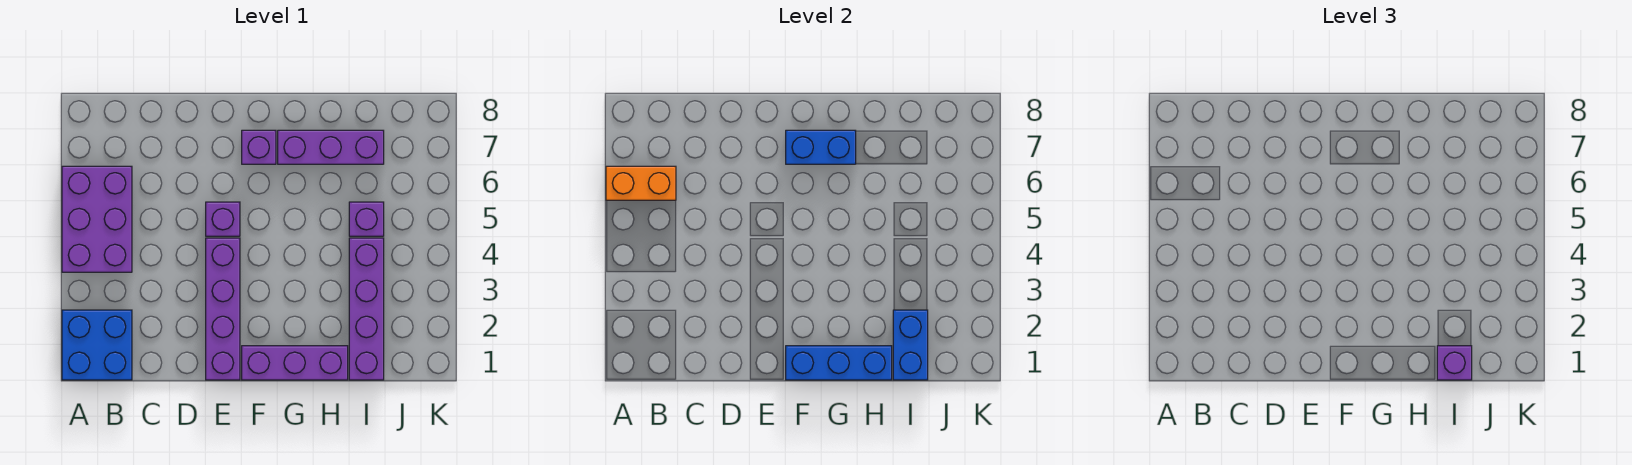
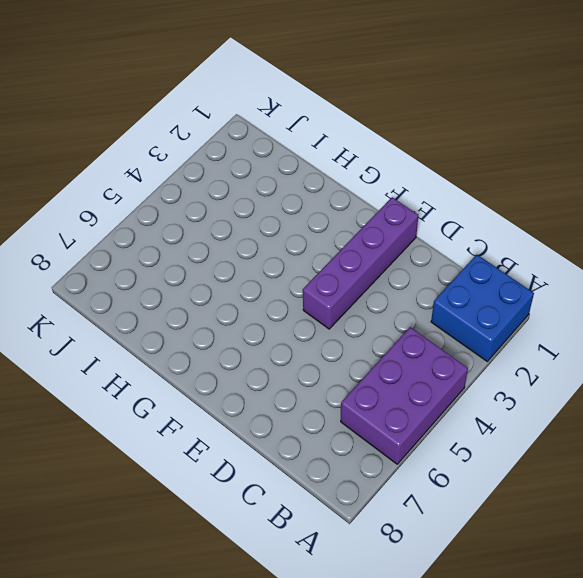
none -> purple 1x1 brick [206,202,240,236]
none -> purple 1x3 brick [242,346,348,380]
none -> purple 1x1 brick [242,130,276,164]

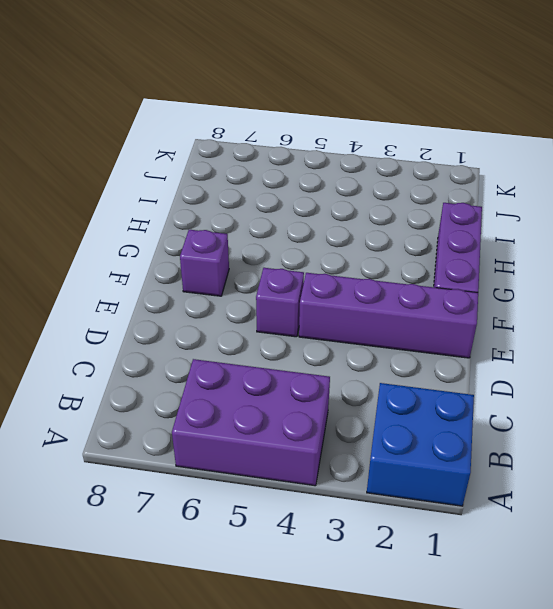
none -> purple 1x3 brick [278,130,384,164]
none -> purple 1x4 brick [349,238,384,380]
none -> purple 1x1 brick [349,202,384,236]

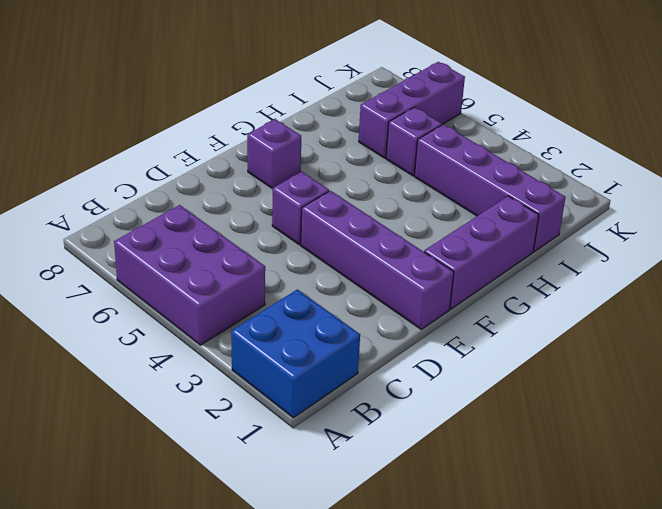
purple 1x3 brick [359,62,465,158] -> purple 1x3 brick moved to [278,130,384,164]
none -> orange 1x2 brick [606,166,676,200]
none -> blue 1x3 brick [786,346,892,380]
none -> blue 1x2 brick [786,130,856,164]

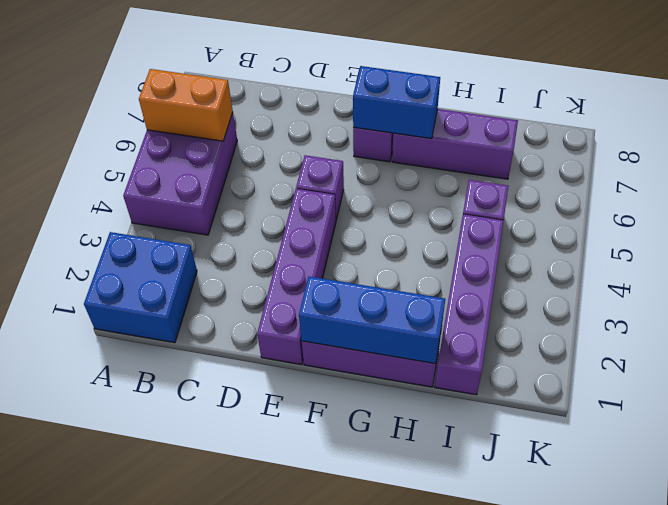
none -> blue 1x2 brick [893,310,928,380]
none -> purple 1x1 brick [1437,346,1472,380]

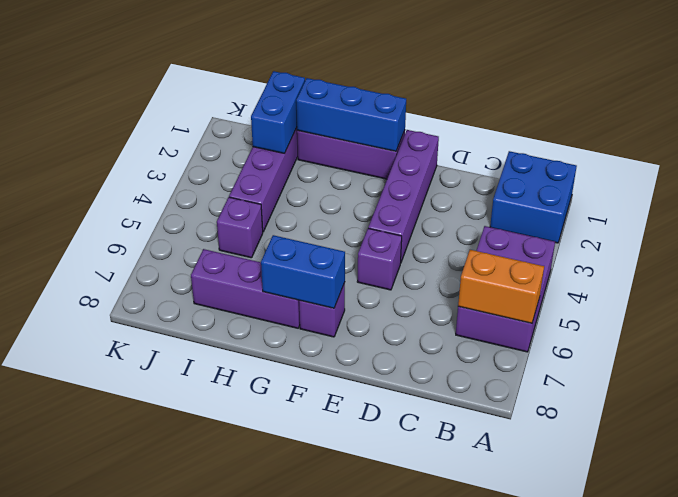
none -> purple 1x1 brick [1437,346,1472,380]

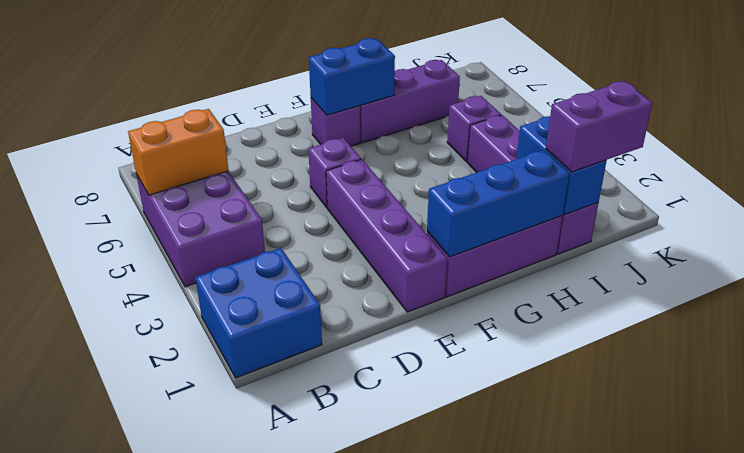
purple 1x2 brick [546,81,652,172] -> purple 1x1 brick [1437,346,1472,380]

